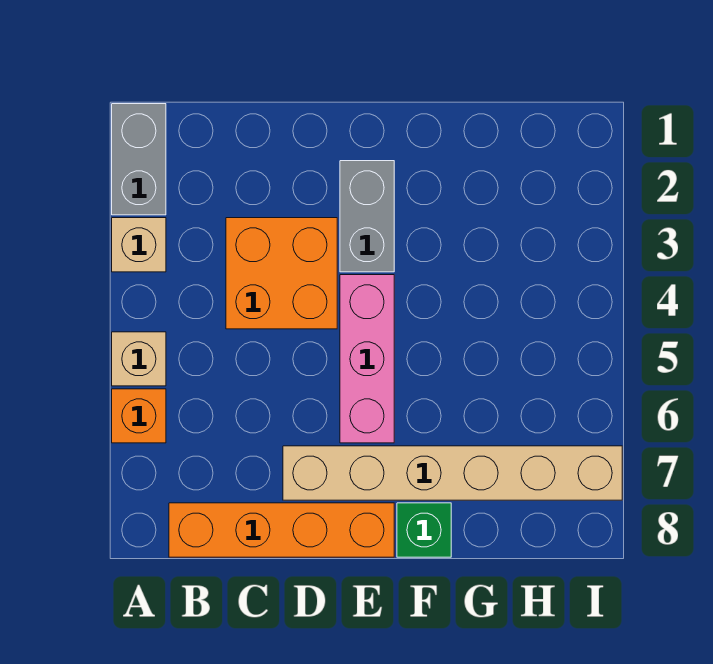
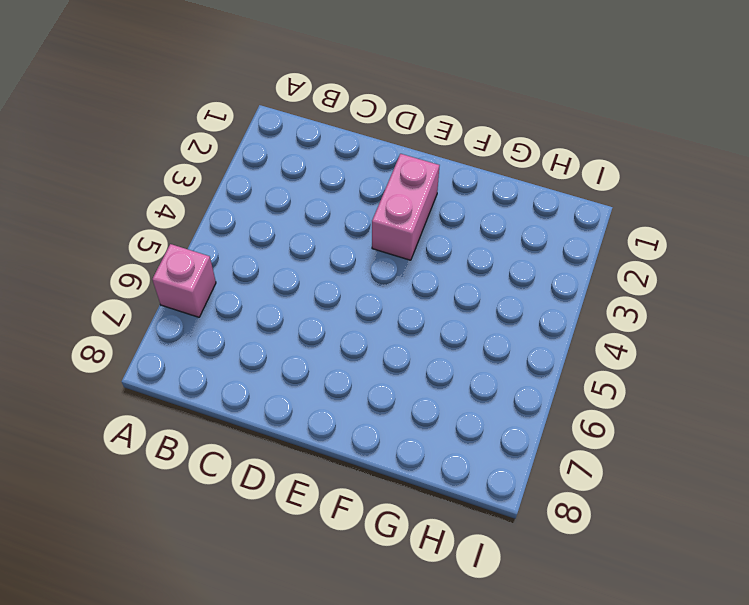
pink 1x1 brick [152,244,216,317] -> orange 1x1 brick [112,389,166,443]
pink 1x2 brick [372,154,440,260] -> grey 1x2 brick [340,161,394,272]
none -> grey 1x2 brick [112,104,166,215]
none -> tan 1x1 brick [112,218,166,272]

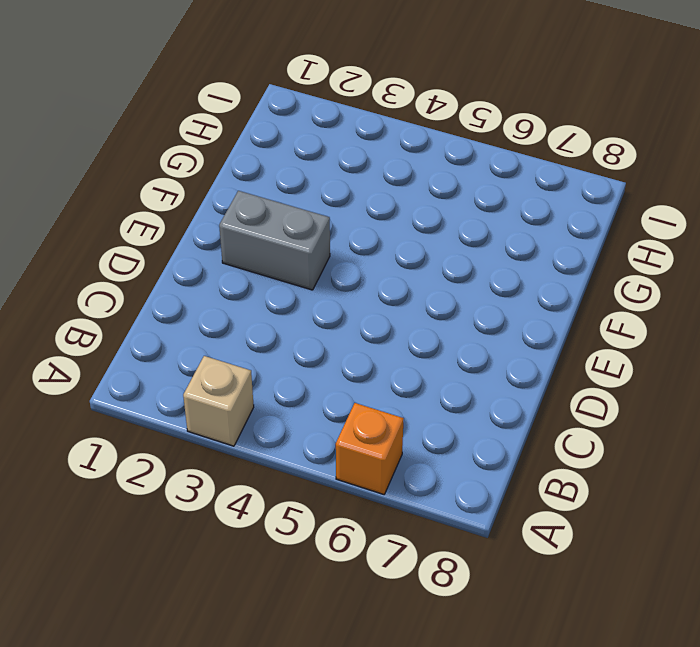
none -> grey 1x2 brick [112,104,166,215]
none -> tan 1x1 brick [112,332,166,386]

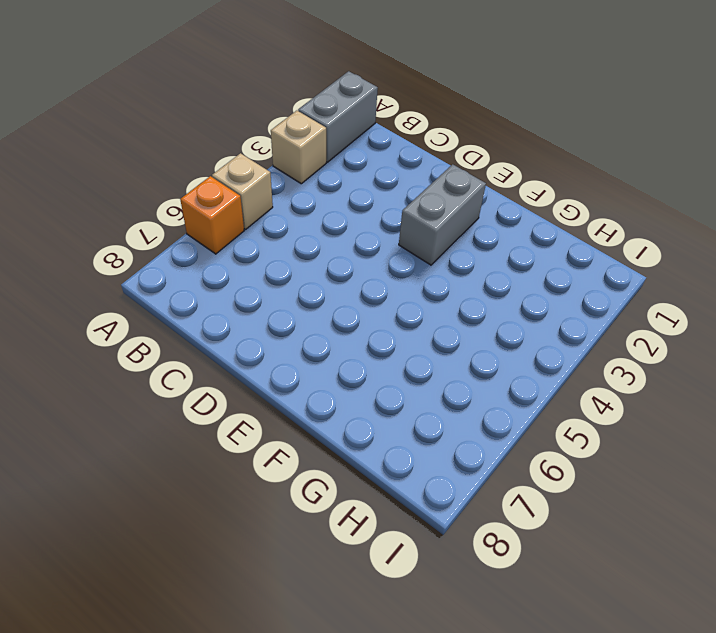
none -> orange 1x4 brick [169,503,394,557]
none -> orange 2x2 brick [226,218,337,329]

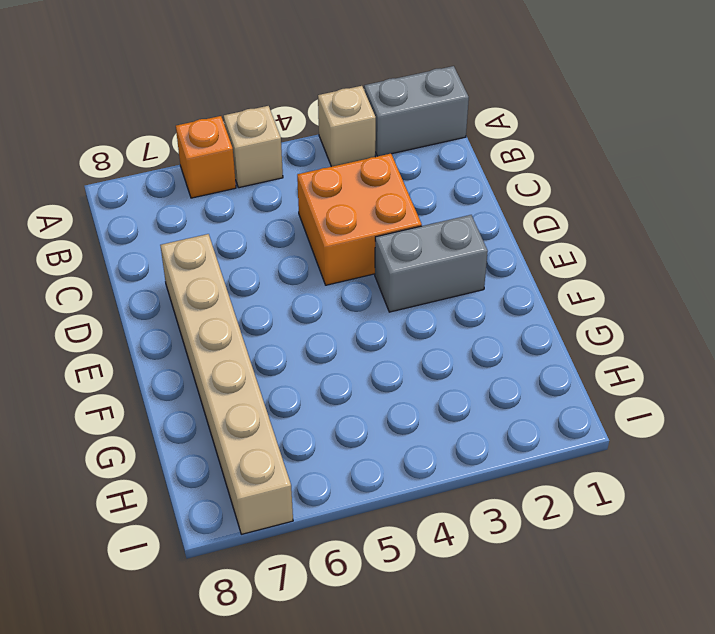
none -> orange 1x4 brick [169,503,394,557]
none -> pink 1x3 brick [340,275,394,443]

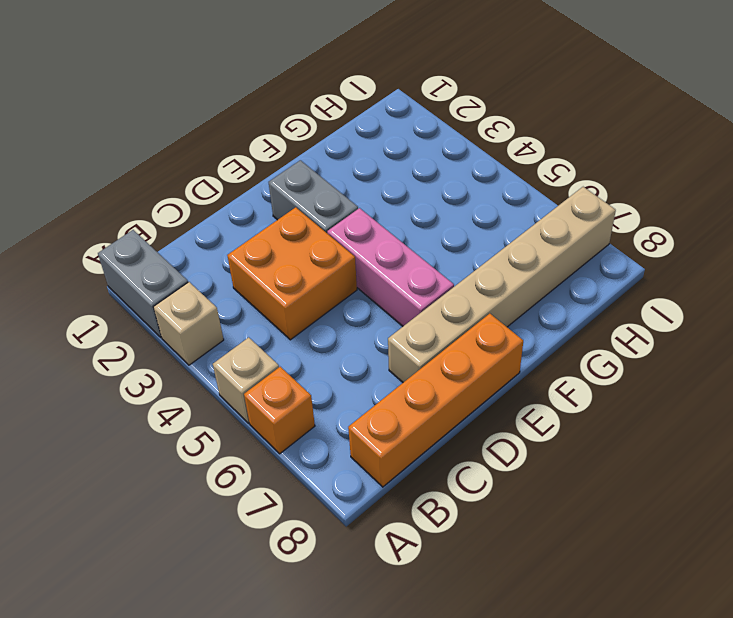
none -> green 1x1 brick [397,503,451,557]

